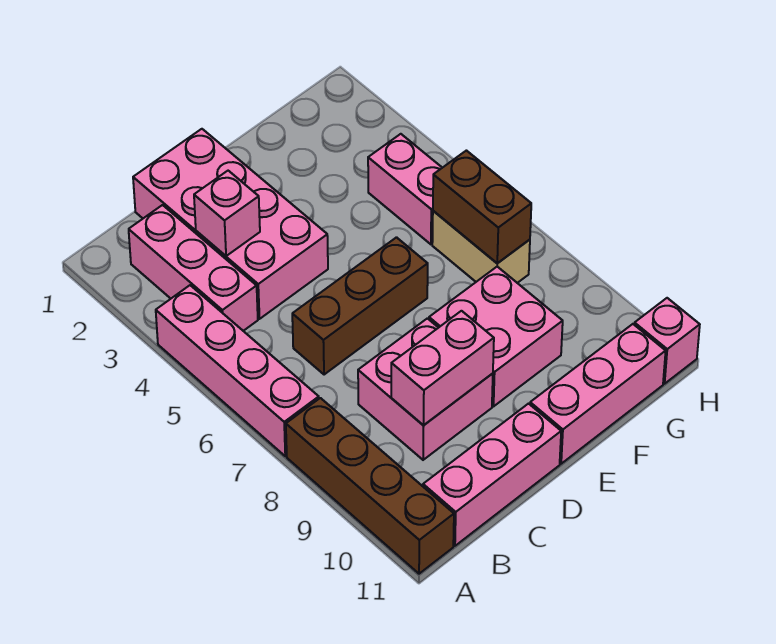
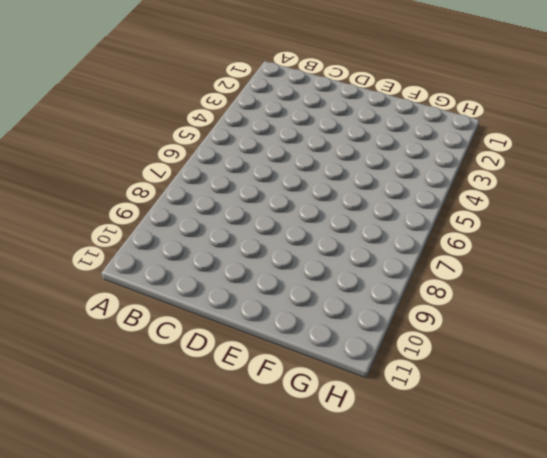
none -> pink 1x4 brick [156,285,319,456]
none -> brown 1x4 brick [286,398,454,574]
none -> pink 1x3 brick [129,205,258,331]

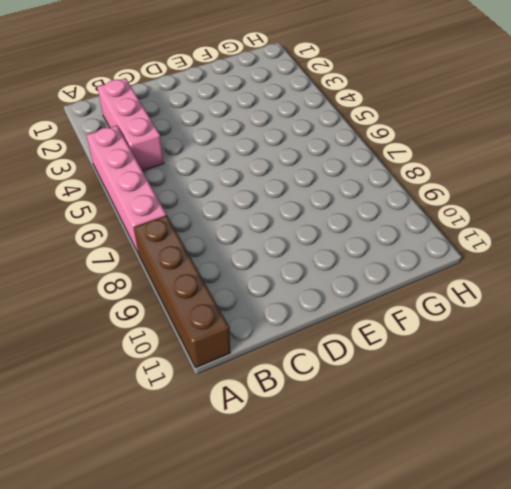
none -> pink 1x3 brick [423,404,561,546]
none -> pink 2x4 brick [133,129,328,319]
none -> brown 1x3 brick [292,237,428,375]

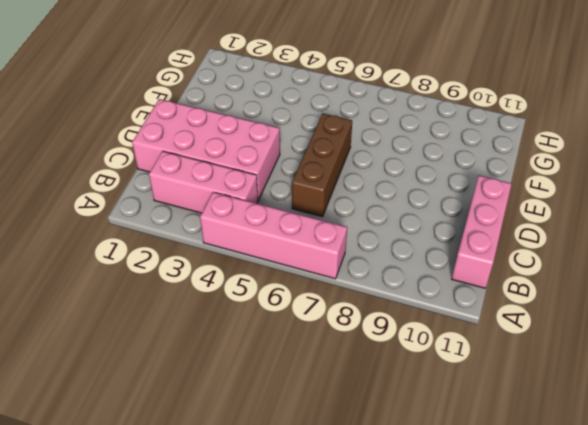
none -> brown 1x4 brick [286,398,454,574]
none -> pink 2x2 brick [358,318,493,460]
none -> pink 2x2 brick [429,267,563,406]

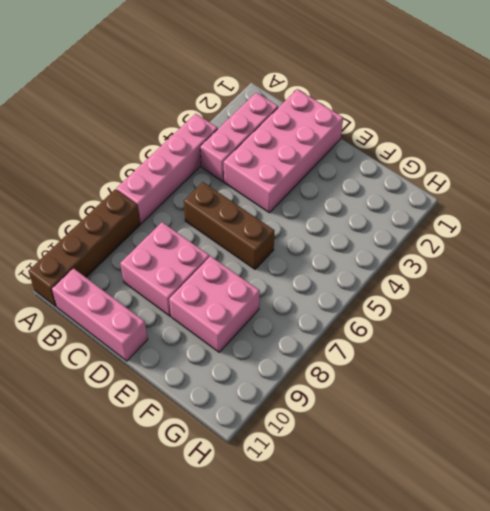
none -> pink 1x3 brick [530,324,666,464]
none -> pink 1x2 brick [368,134,442,244]
none -> tan 1x2 brick [432,211,530,283]

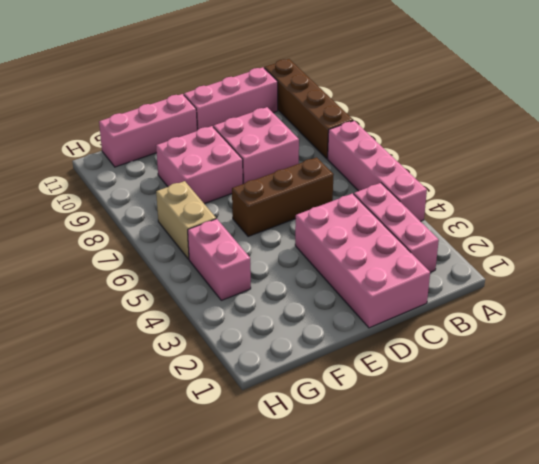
none -> pink 1x1 brick [634,298,700,384]
none -> pink 1x1 brick [194,171,260,256]
none -> pink 1x2 brick [391,311,494,425]

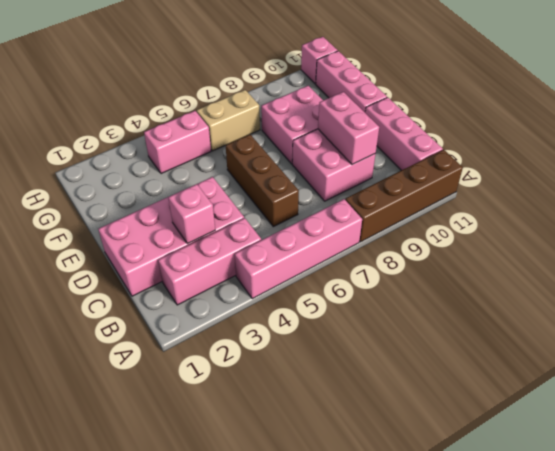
none -> brown 1x2 brick [433,151,531,263]

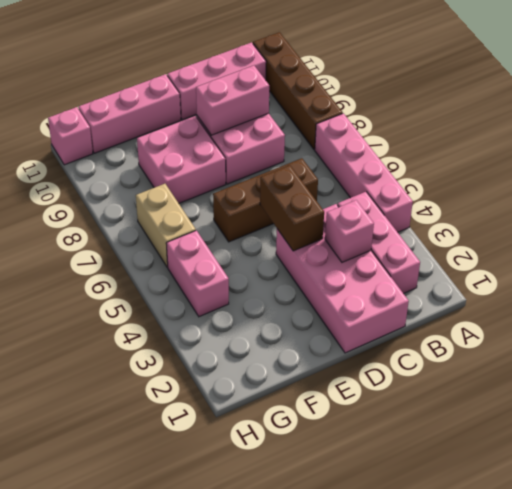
brown 1x2 brick [260,165,324,251] -> brown 1x2 brick moved to [433,151,531,263]

